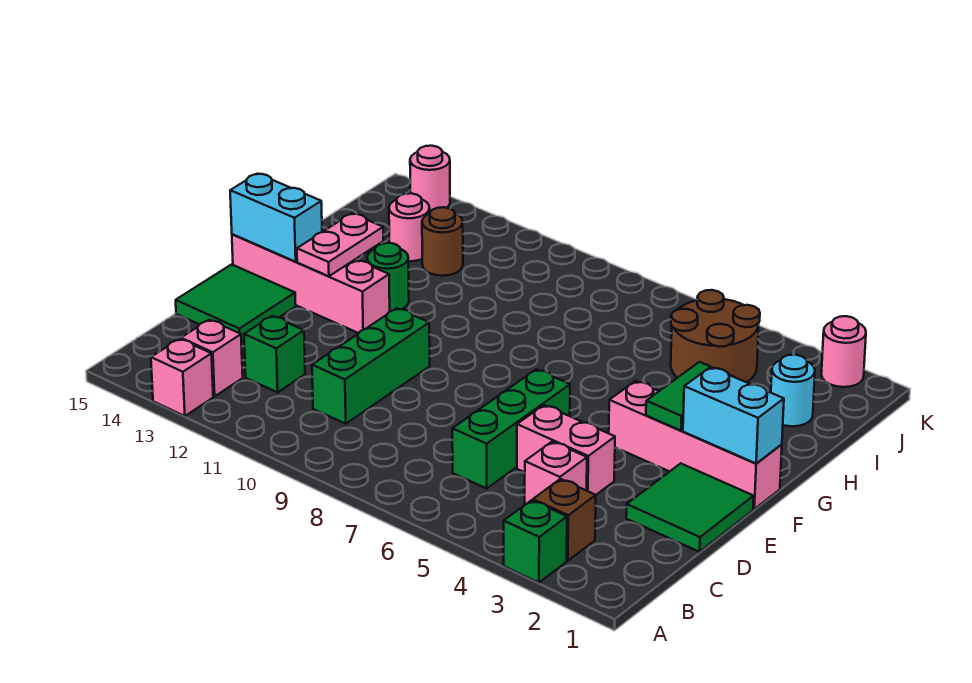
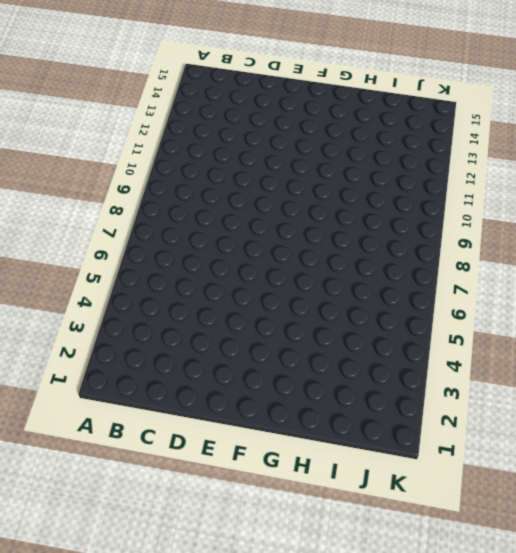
none -> green 1x1 brick [504,500,567,583]
none -> pink 1x1 brick [151,339,213,416]
none -> brown 1x1 brick [533,479,596,561]

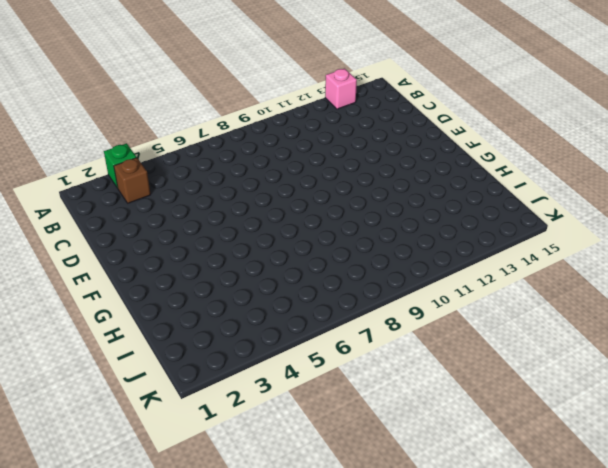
none -> pink 1x1 brick [181,320,243,396]
none -> pink 1x1 brick [525,442,587,505]
none -> green 1x3 brick [452,369,570,489]

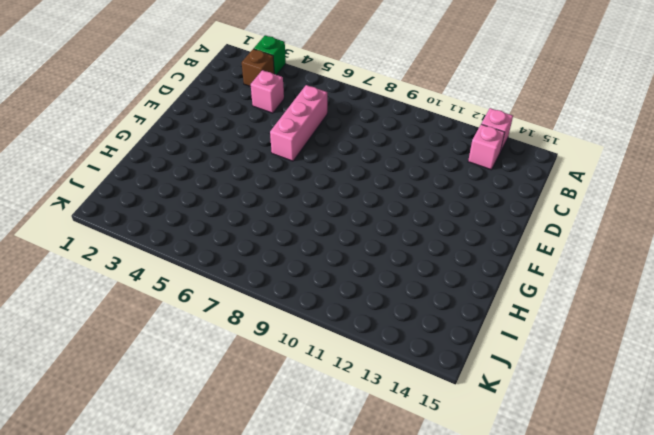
pink 1x3 brick [270,85,327,161] -> green 1x3 brick [452,369,570,489]
none -> green 1x3 brick [312,308,430,424]
none -> green 1x1 brick [244,316,305,392]
none -> green 2x2 tile [626,463,754,552]

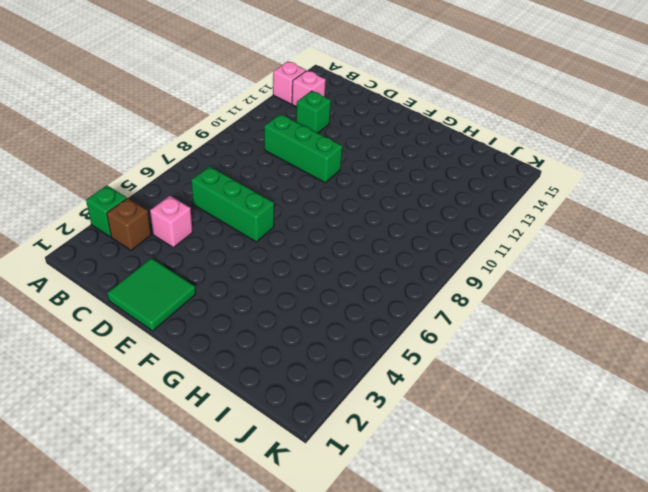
none -> pink 1x2 brick [517,405,615,495]
none -> green 2x2 tile [176,264,296,342]
none -> pink 1x4 brick [609,381,782,509]

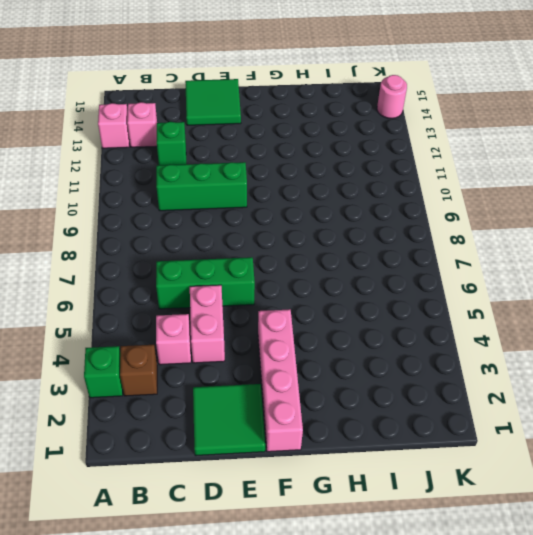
none -> pink 1x4 brick [232,234,390,333]
none -> green 1x1 round brick [367,243,409,311]
none -> cyan 1x1 round brick [771,355,815,426]

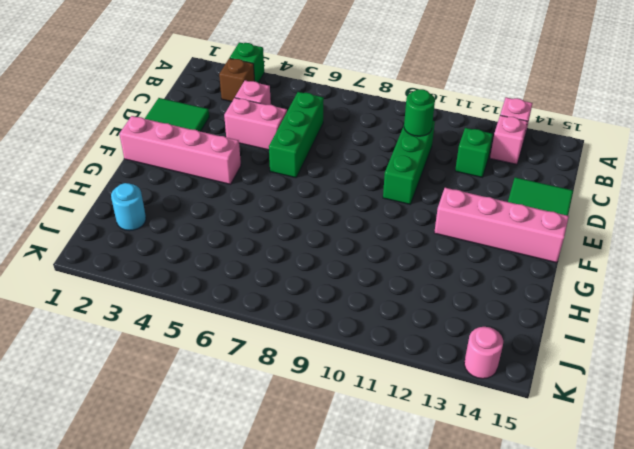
green 1x1 round brick [404,89,435,136] -> green 1x1 round brick moved to [367,243,409,311]
none -> brown 2x2 round brick [671,290,760,382]
none -> brown 1x1 round brick [422,207,463,276]
none -> pink 1x1 round brick [389,193,430,261]

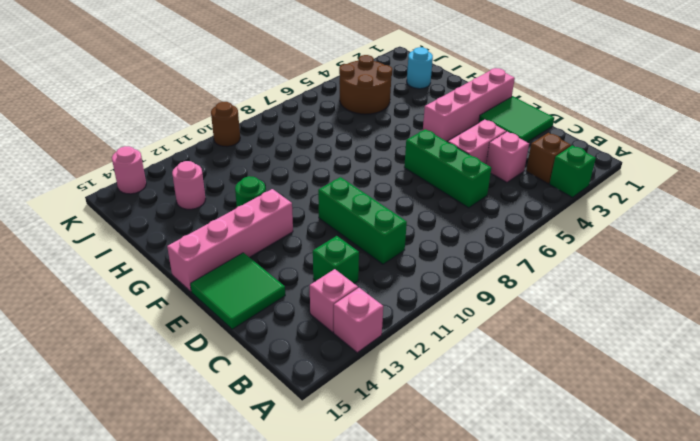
brown 1x1 round brick [211,102,240,147] -> brown 1x1 round brick moved to [422,207,463,276]
none -> pink 1x1 round brick [821,316,866,387]
none -> cyan 1x2 brick [683,367,784,464]
none -> green 1x2 tile [646,362,731,431]

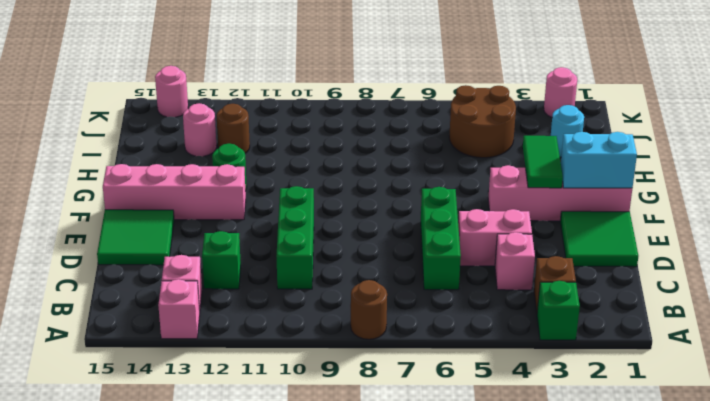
brown 1x1 round brick [351,280,387,339] -> none
none -> pink 1x2 plate [297,213,383,276]
none -> cyan 1x2 brick [230,174,322,262]

